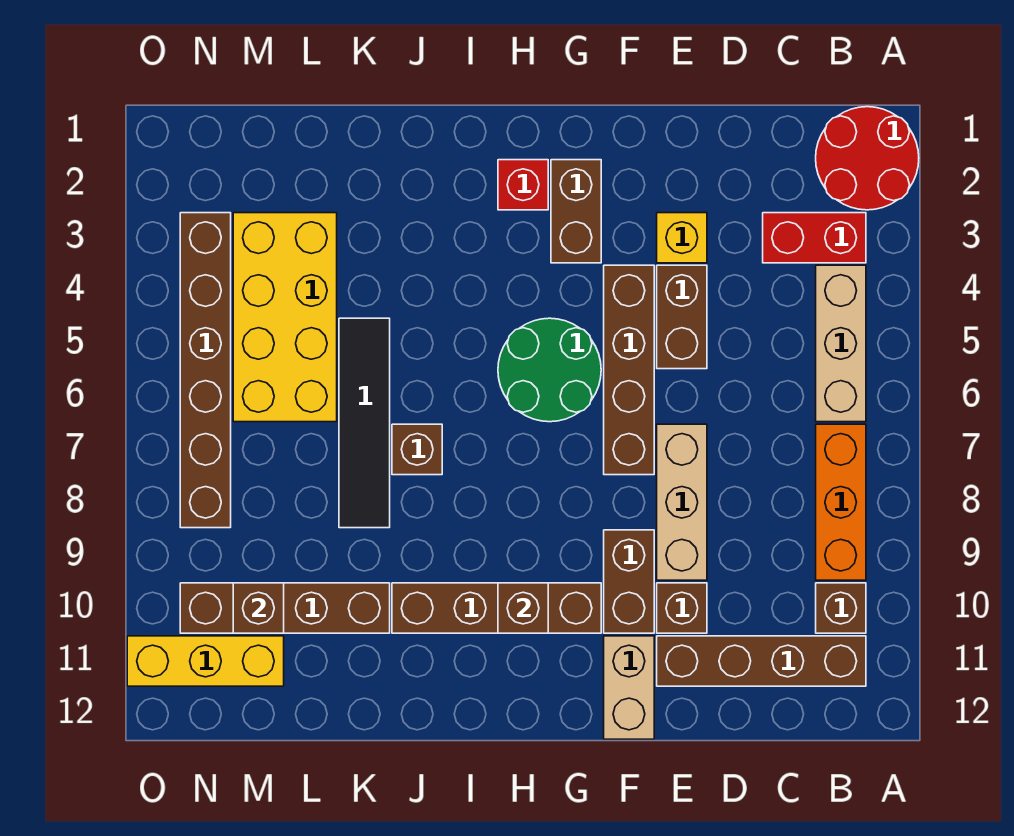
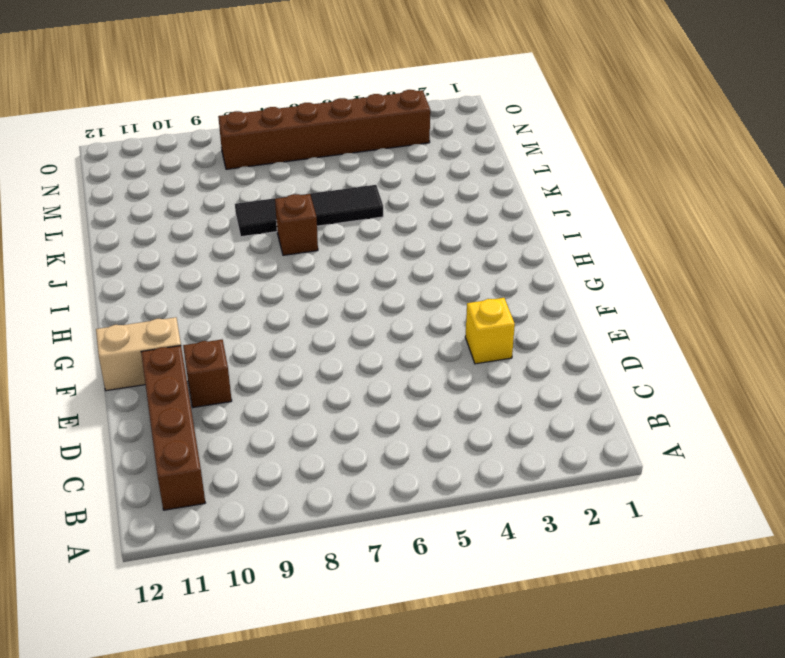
none -> red 2x2 round brick [816,107,919,210]
none -> red 1x2 brick [763,213,866,263]
none -> tan 1x3 brick [816,265,866,422]

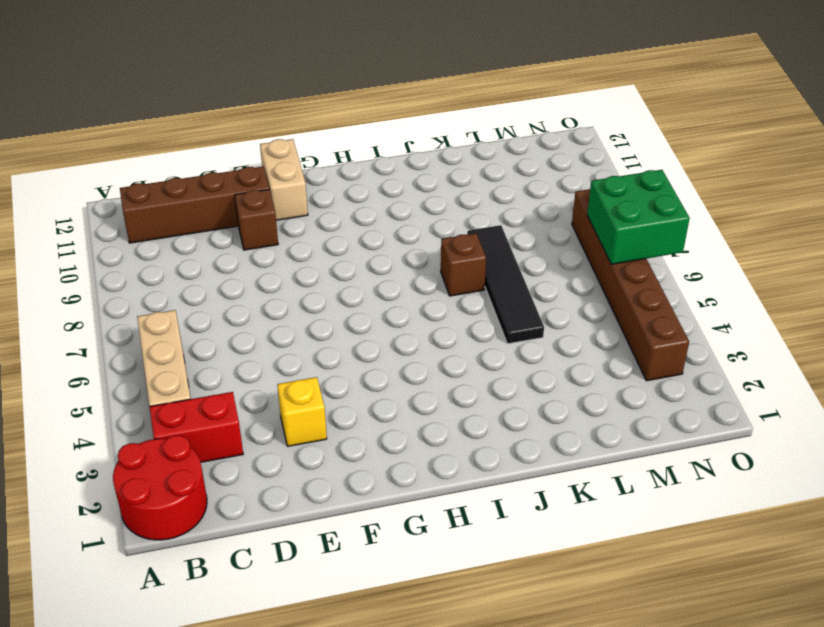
green 2x2 brick [587,170,690,264] -> none
none -> orange 1x3 brick [816,424,866,580]
none -> brown 1x1 brick [816,583,866,633]
none -> brown 1x2 brick [657,265,707,369]

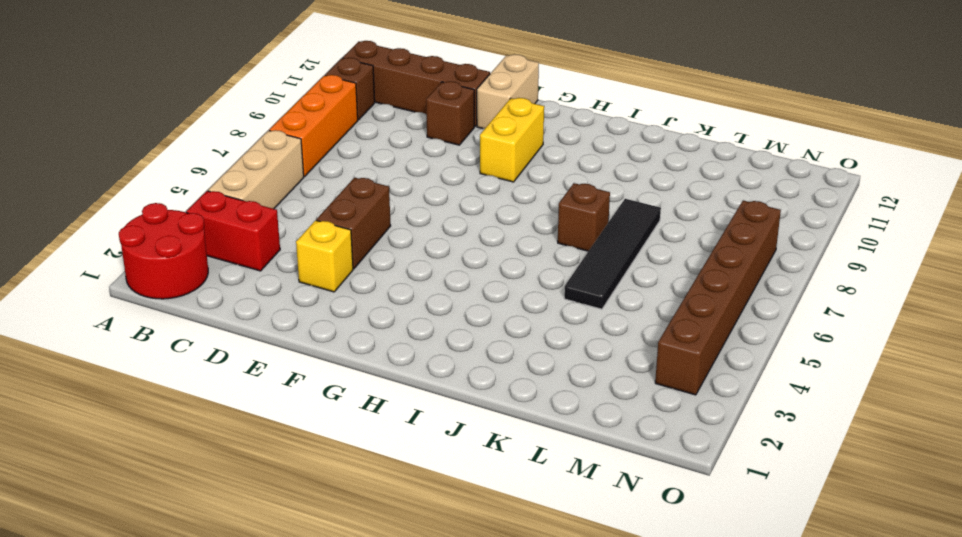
yellow 1x2 brick [480,98,544,182] -> brown 1x4 brick [392,583,601,633]
none -> tan 1x3 brick [657,424,707,580]
none -> brown 1x4 brick [604,265,654,475]
none -> brown 1x2 brick [604,530,654,633]

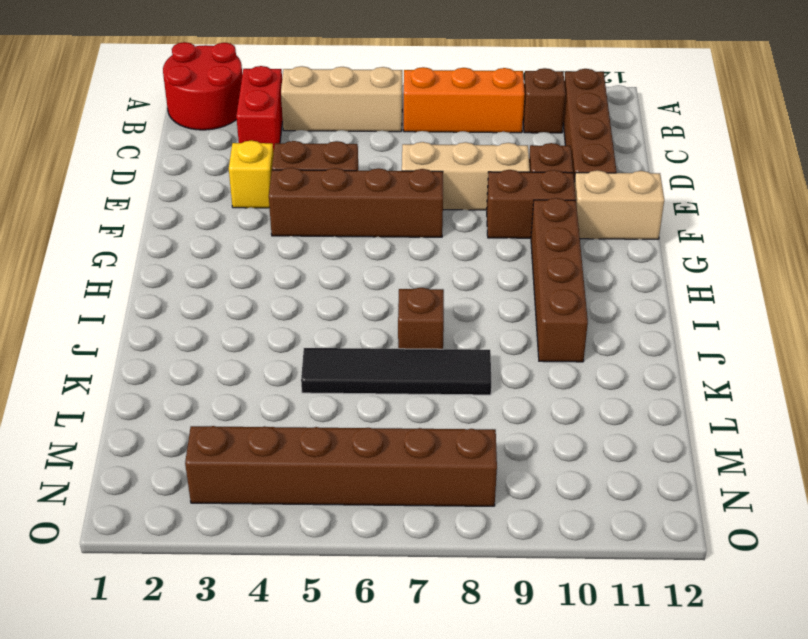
none -> brown 1x2 brick [551,160,601,263]
none -> green 2x2 round brick [498,318,601,422]
none -> red 1x1 brick [498,160,548,210]

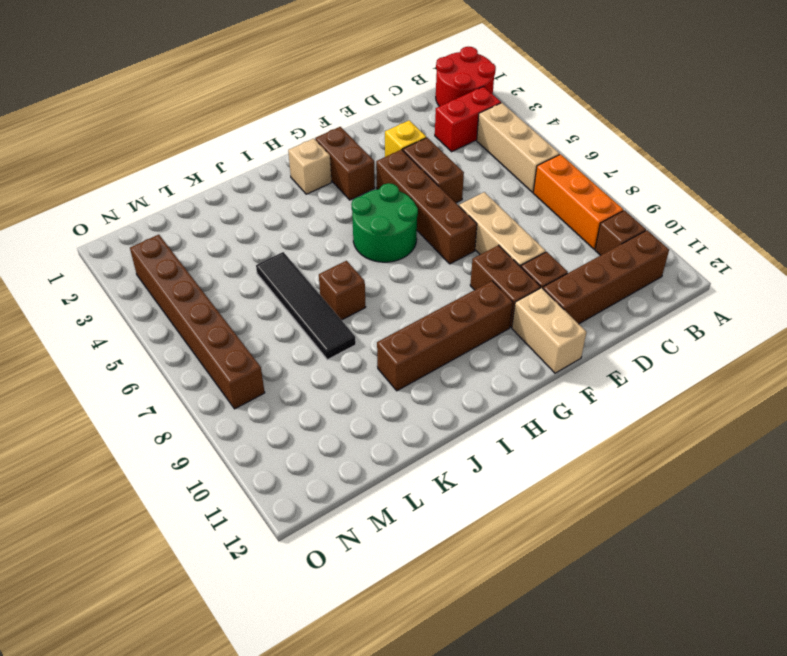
tan 1x1 brick [288,139,332,194] -> red 1x1 brick [498,160,548,210]
none -> brown 1x4 brick [180,583,390,633]
none -> yellow 2x4 brick [233,213,337,422]
none -> yellow 1x3 brick [127,636,284,686]

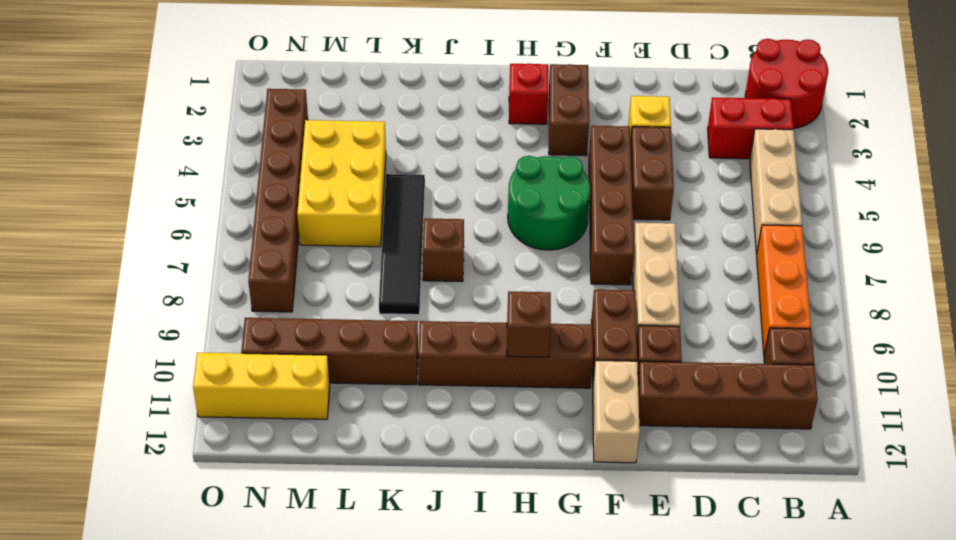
yellow 2x3 brick [297,120,386,247] -> yellow 2x4 brick [233,213,337,422]
none -> brown 1x1 brick [233,583,284,633]

